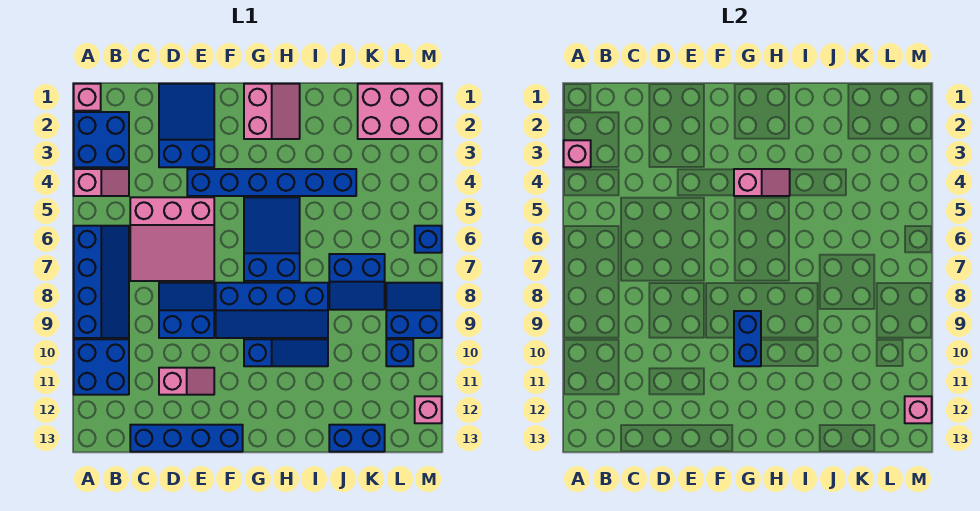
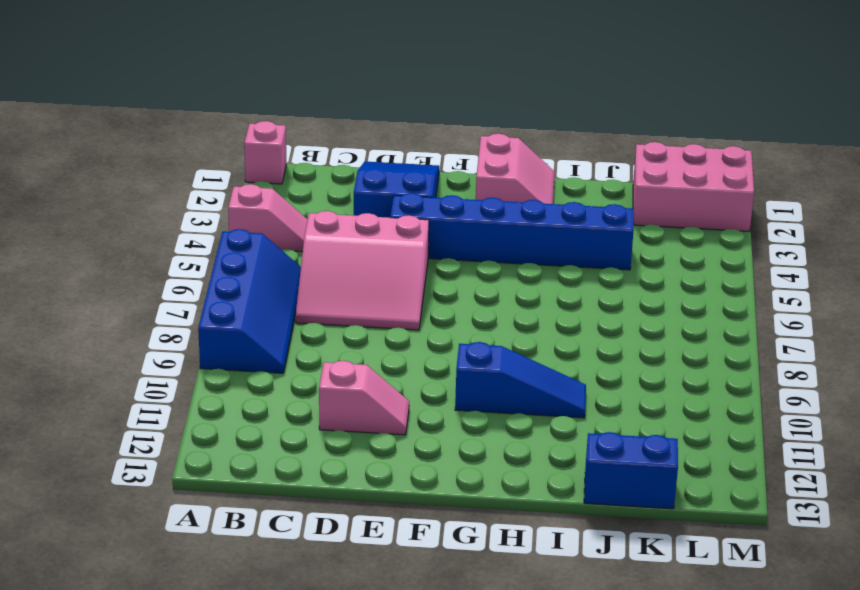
none -> blue 2x2 brick [74,112,129,167]
none -> blue 2x2 brick [74,339,129,395]
none -> blue 1x4 brick [130,425,243,452]

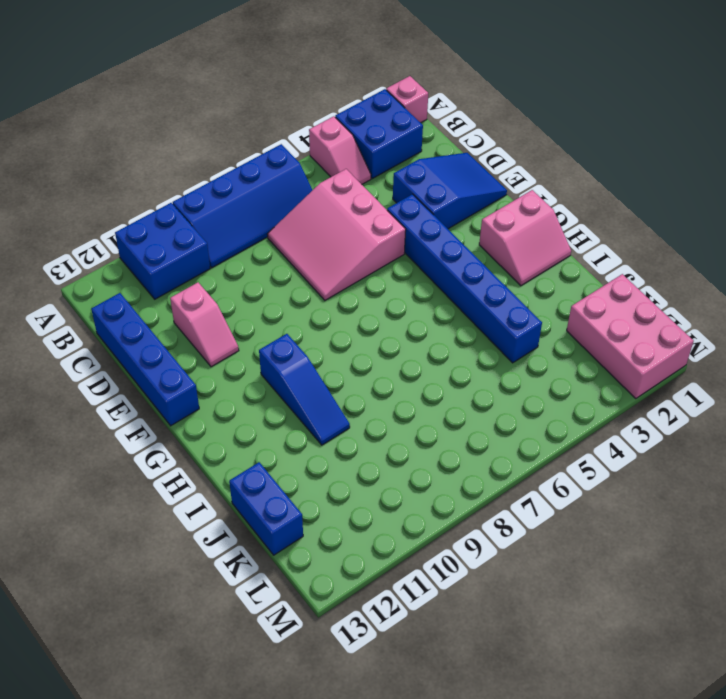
none -> blue 2x2 slope [159,283,214,338]
none -> blue 2x4 slope [216,283,328,338]
none -> blue 2x3 slope [244,197,300,281]

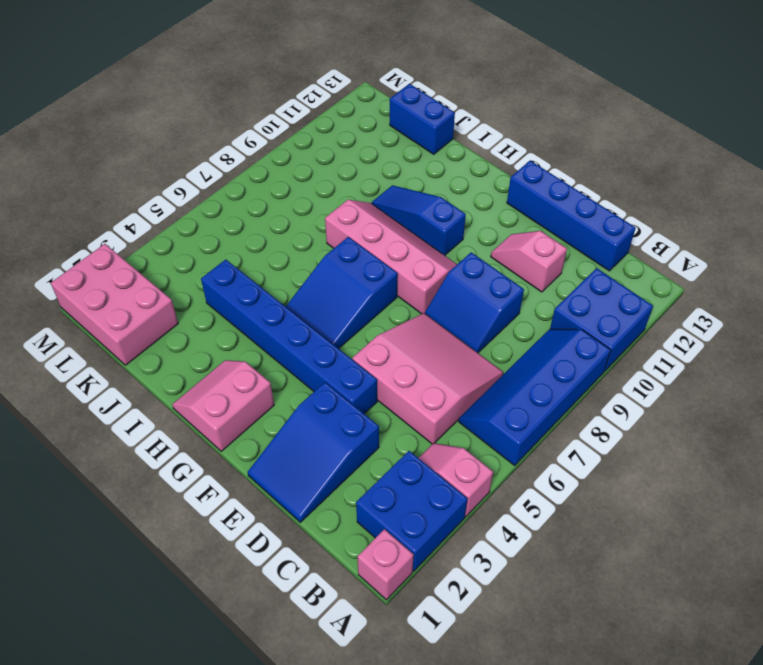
pink 2x4 slope [325,200,457,314] -> blue 2x4 slope [216,283,328,338]
none -> blue 2x2 slope [329,254,385,310]
none -> blue 2x2 slope [386,283,442,338]
none -> blue 1x1 brick [386,339,413,366]

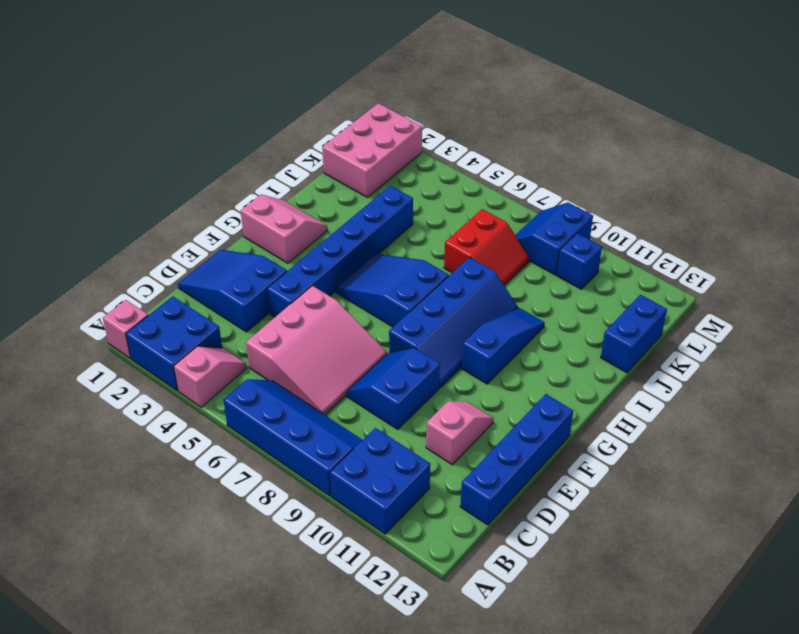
red 2x2 slope [444,209,529,285] -> blue 2x2 slope [329,254,385,310]
none -> blue 1x1 brick [415,226,442,253]
none -> pink 1x1 brick [415,396,442,423]
none -> pink 1x1 brick [564,140,591,167]

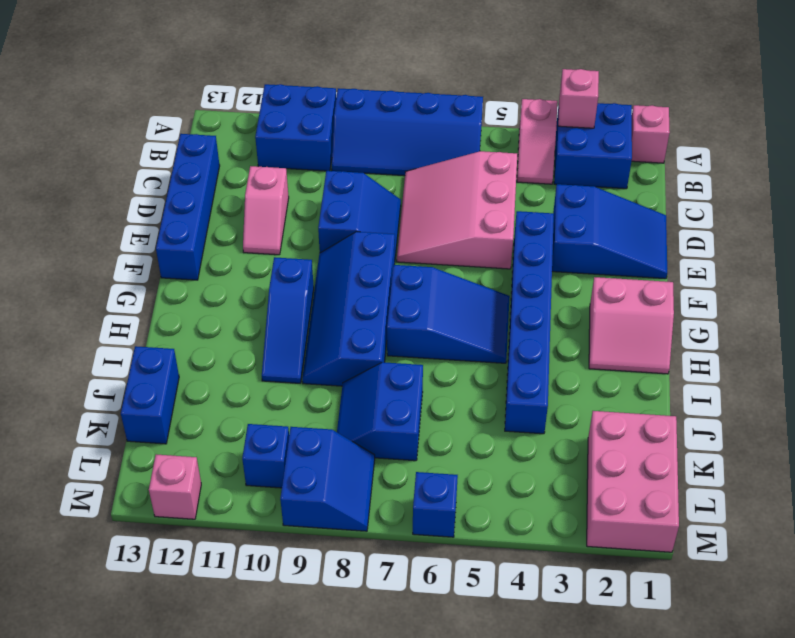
none -> pink 1x2 slope [734,169,790,196]
none -> blue 1x2 brick [734,311,761,366]
none -> pink 1x1 brick [905,396,932,423]

